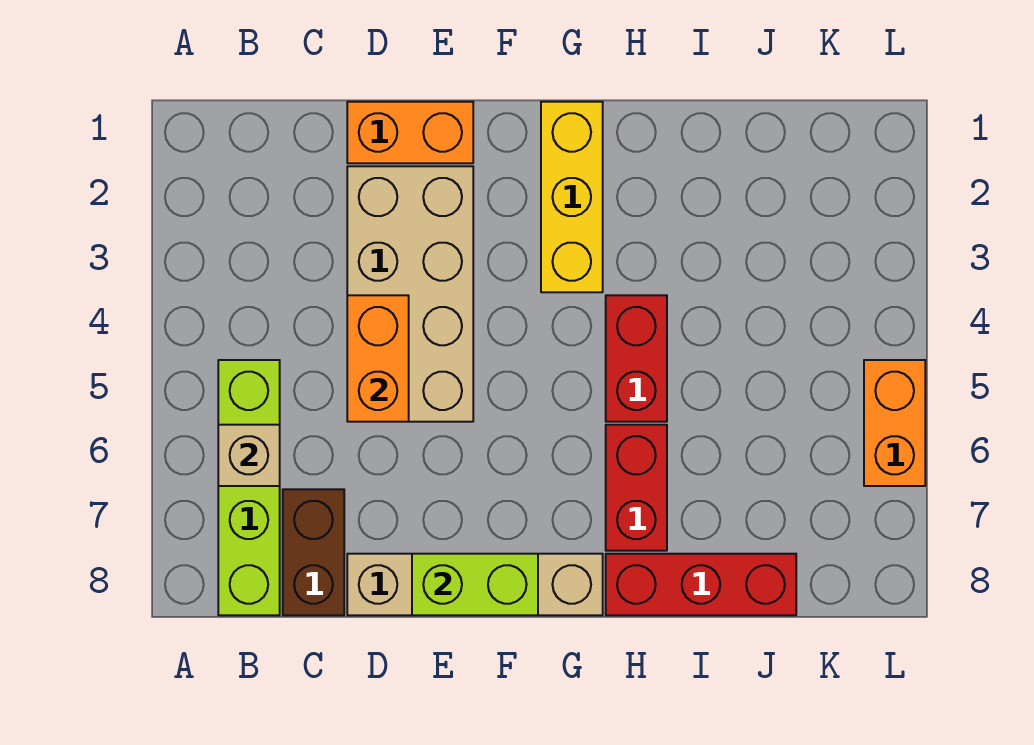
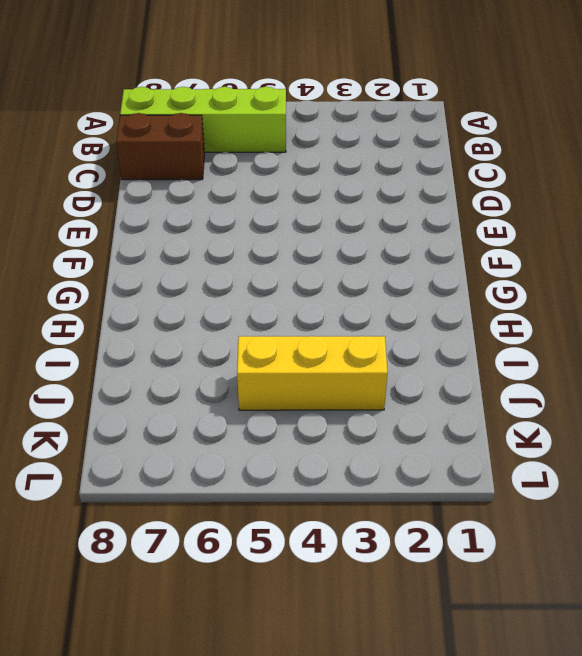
yellow 1x3 brick [237,336,388,410] -> yellow 1x3 brick moved to [541,102,603,292]
none -> orange 1x2 brick [347,102,473,163]
none -> tan 2x4 brick [347,166,473,422]
none -> tan 1x4 brick [347,554,603,615]

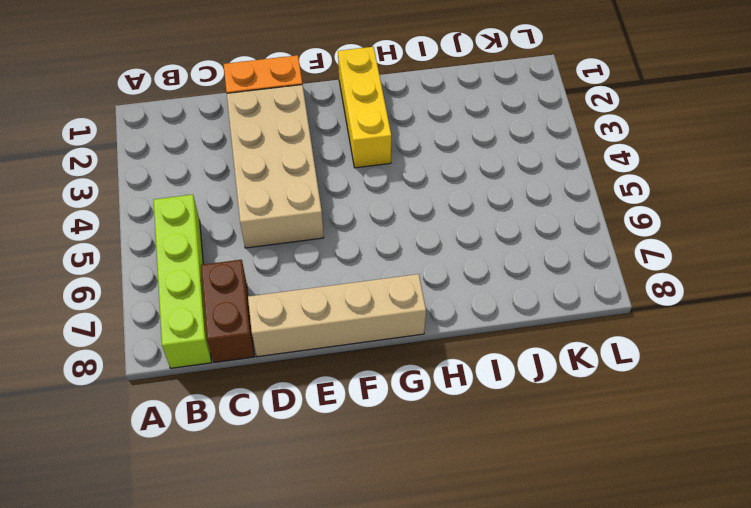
none -> red 1x2 brick [606,295,667,422]
none -> red 1x2 brick [606,425,667,551]
none -> red 1x3 brick [606,554,796,615]

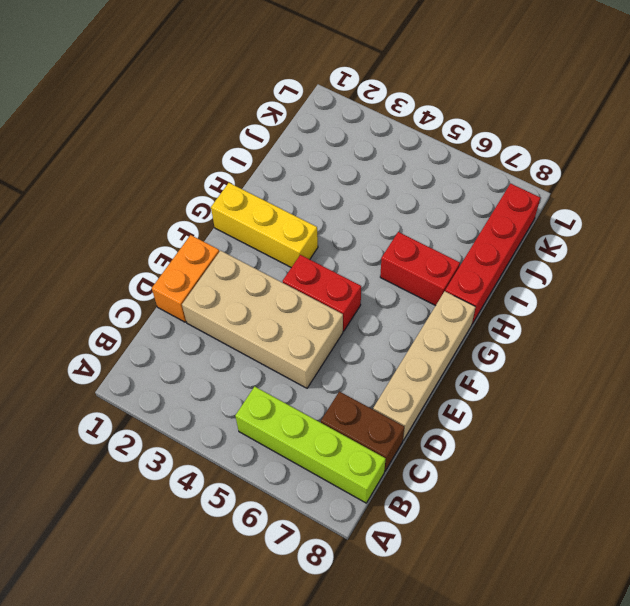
red 1x2 brick [283,255,361,331] -> red 1x2 brick moved to [606,295,667,422]
red 1x4 brick [445,184,540,324] -> red 1x3 brick [606,554,796,615]
none -> orange 1x2 brick [864,360,925,486]
none -> tan 1x1 brick [218,425,280,486]
none -> orange 1x2 brick [347,295,409,422]

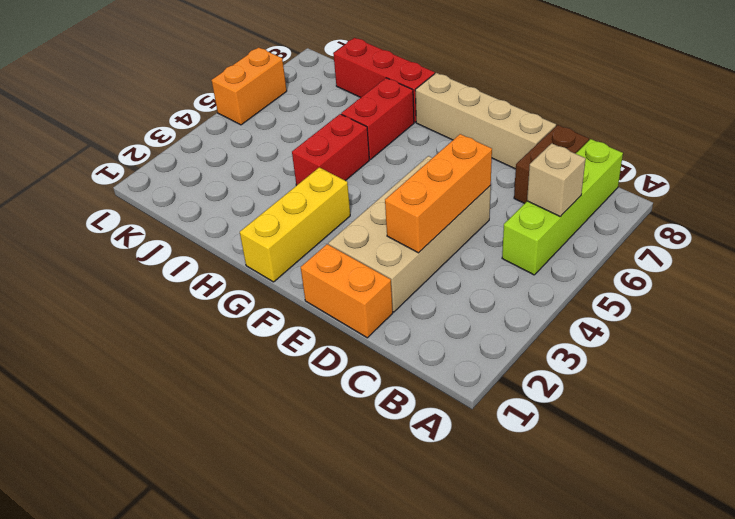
orange 1x3 brick [385,134,492,253] -> orange 1x2 brick [347,295,409,422]
none -> lime 1x2 brick [412,554,538,615]

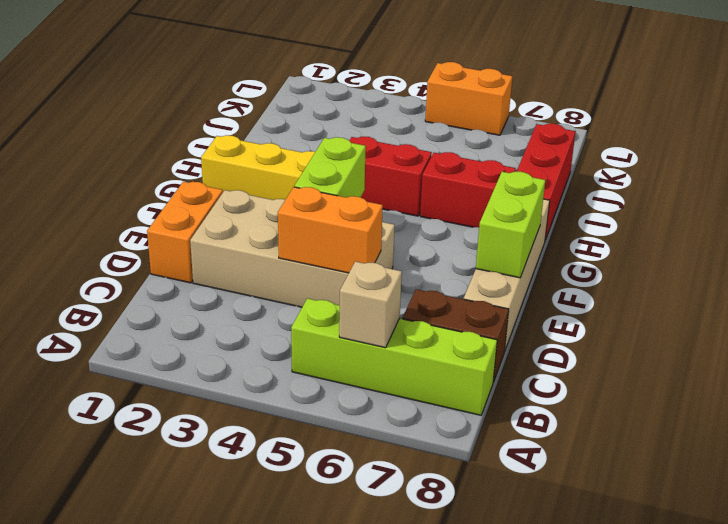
lime 1x2 brick [294,137,366,198] -> none

